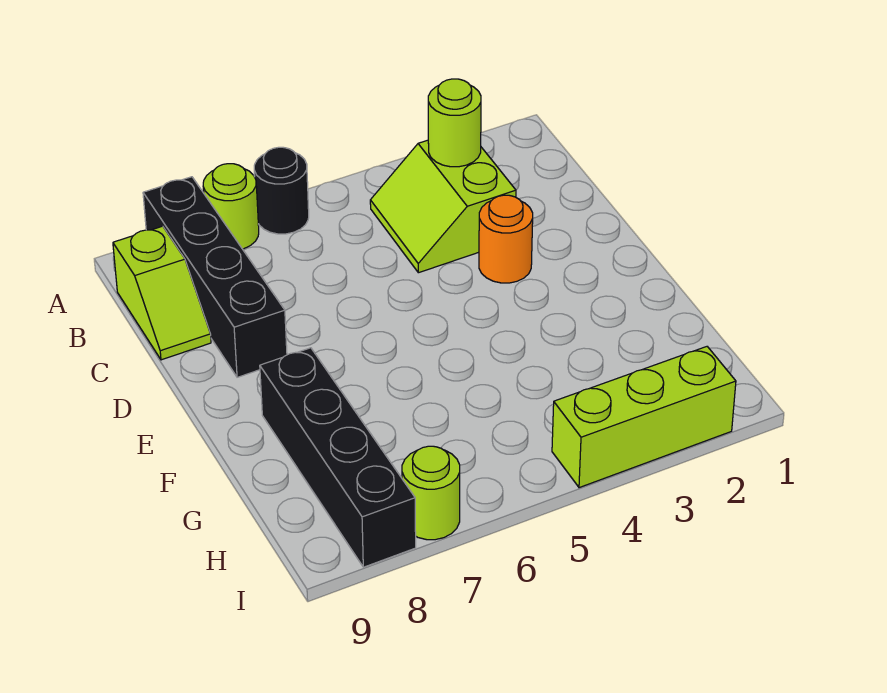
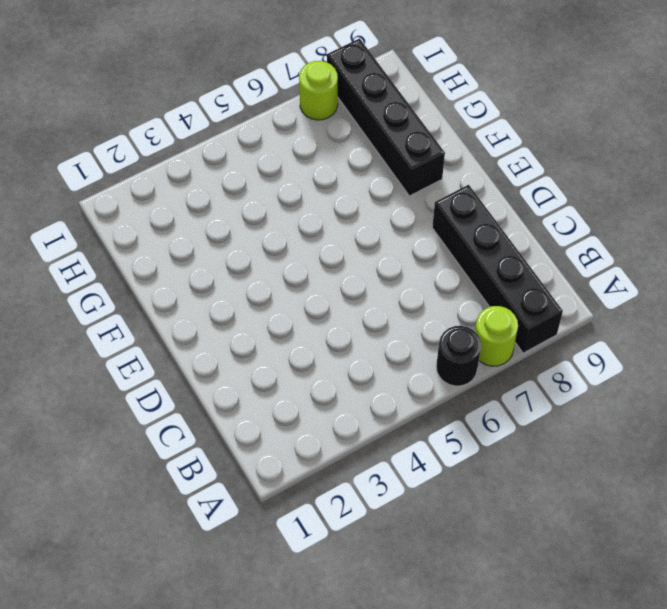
none -> lime 2x2 slope [370,140,516,273]
none -> lime 1x2 slope [113,226,211,360]

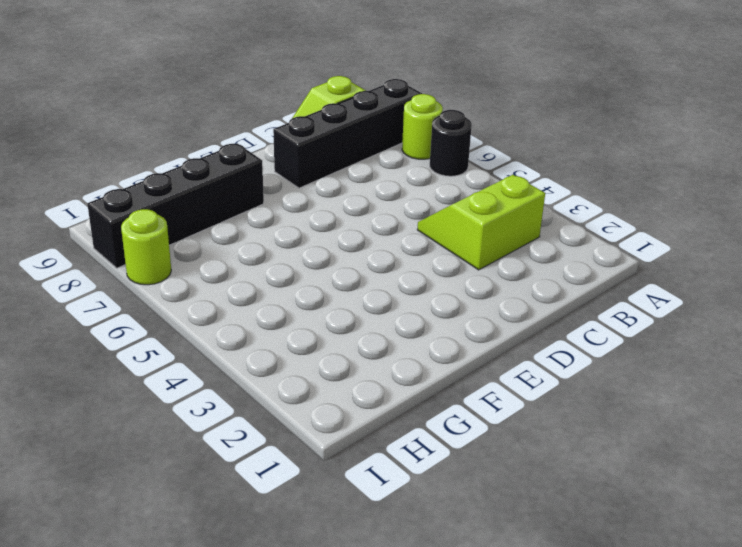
none -> orange 1x1 round brick [479,195,533,283]
none -> lime 1x3 brick [552,347,736,488]

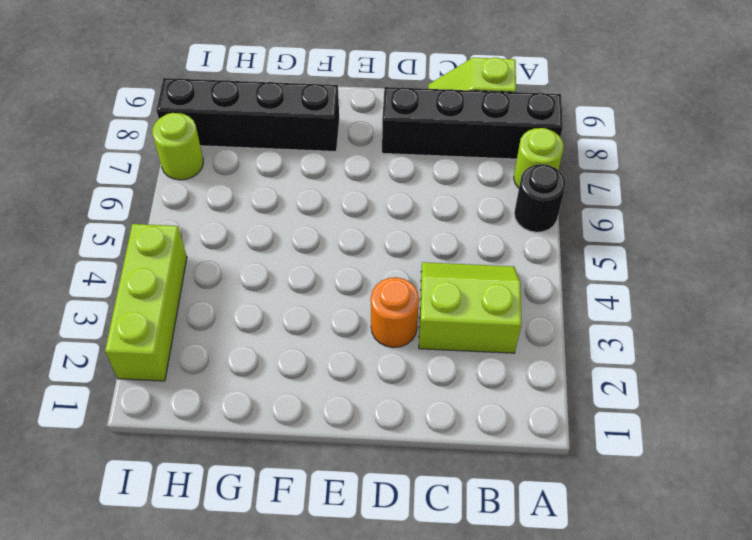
none -> lime 1x1 round brick [428,79,481,167]

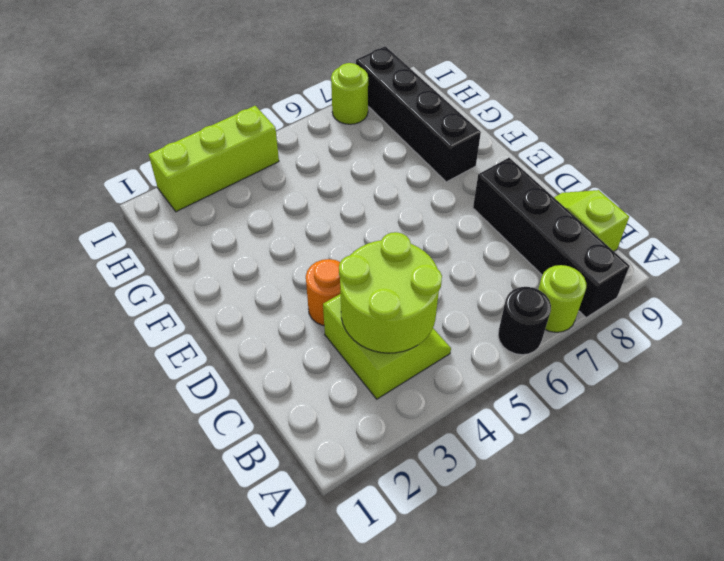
lime 2x2 round brick [339,232,442,353] -> lime 1x1 round brick [428,79,481,167]

